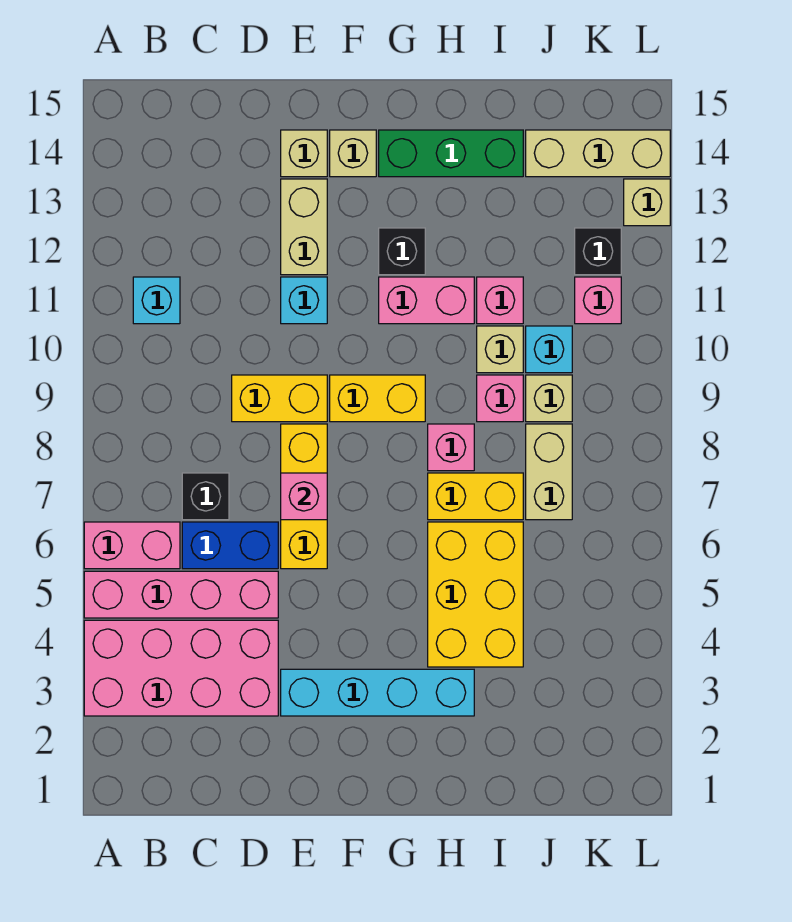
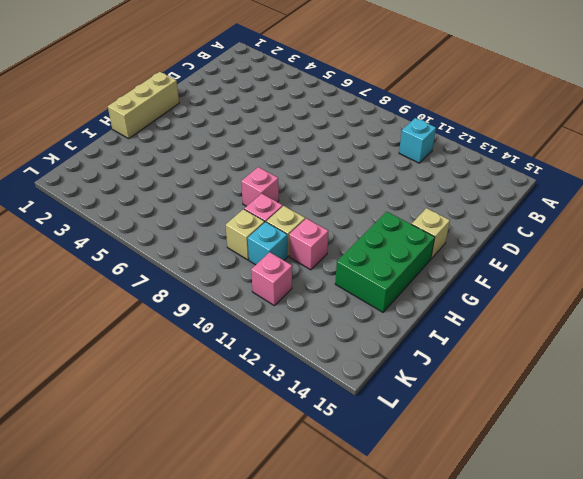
tan 1x3 brick [108,72,179,139] -> tan 1x3 brick moved to [526,130,670,177]
green 2x3 brick [335,212,435,312] -> green 1x3 brick [379,130,523,177]
none -> pink 2x4 brick [84,620,278,716]
none -> pink 1x4 brick [84,571,278,618]
none -> pink 1x2 brick [84,522,180,569]
none -> blue 1x2 brick [182,522,278,569]

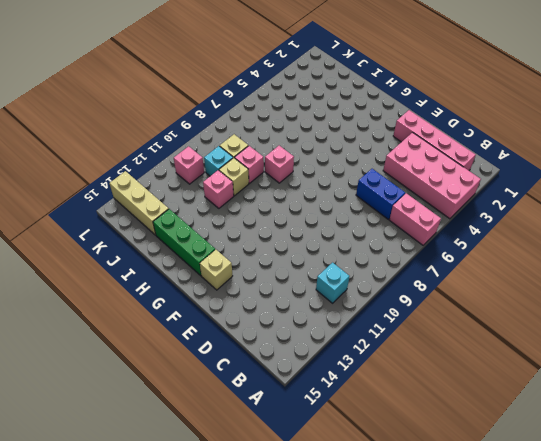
pink 1x4 brick [393,110,476,170] -> pink 1x4 brick moved to [84,571,278,618]
none -> black 1x1 brick [182,473,229,520]
none -> yellow 1x2 brick [232,375,327,422]
none -> cyan 1x4 brick [281,669,474,716]
none -> yellow 1x3 brick [281,424,327,569]

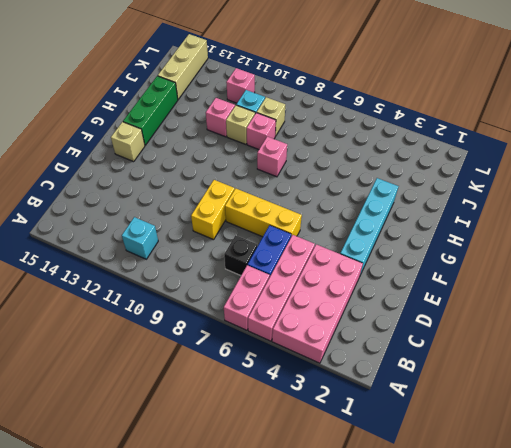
none -> cyan 1x1 brick [281,277,327,324]
none -> tan 1x2 brick [281,179,327,275]
none -> tan 1x1 brick [281,130,327,177]
none -> yellow 1x2 brick [330,375,425,422]

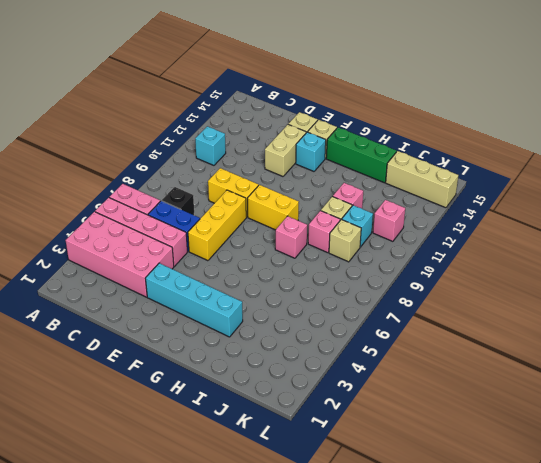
cyan 1x1 brick [296,132,326,171] -> cyan 1x1 brick moved to [281,277,327,324]
none -> pink 1x2 brick [379,277,474,324]
none -> black 1x1 brick [379,228,425,275]
none -> yellow 2x3 brick [428,522,523,667]
none -> yellow 1x2 brick [428,473,523,520]

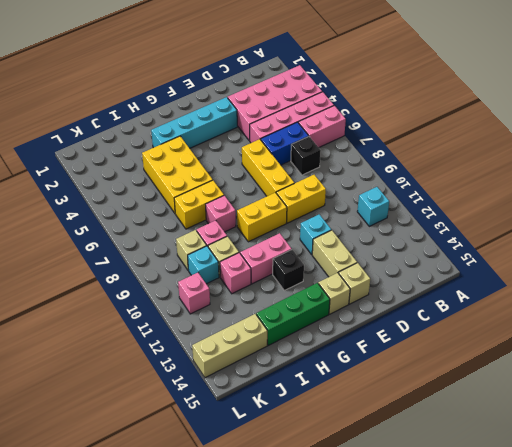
none -> tan 1x2 brick [526,424,572,520]
none -> black 1x1 brick [575,228,621,275]
none -> tan 1x1 brick [624,179,670,226]
none -> pink 1x1 brick [281,473,327,520]

